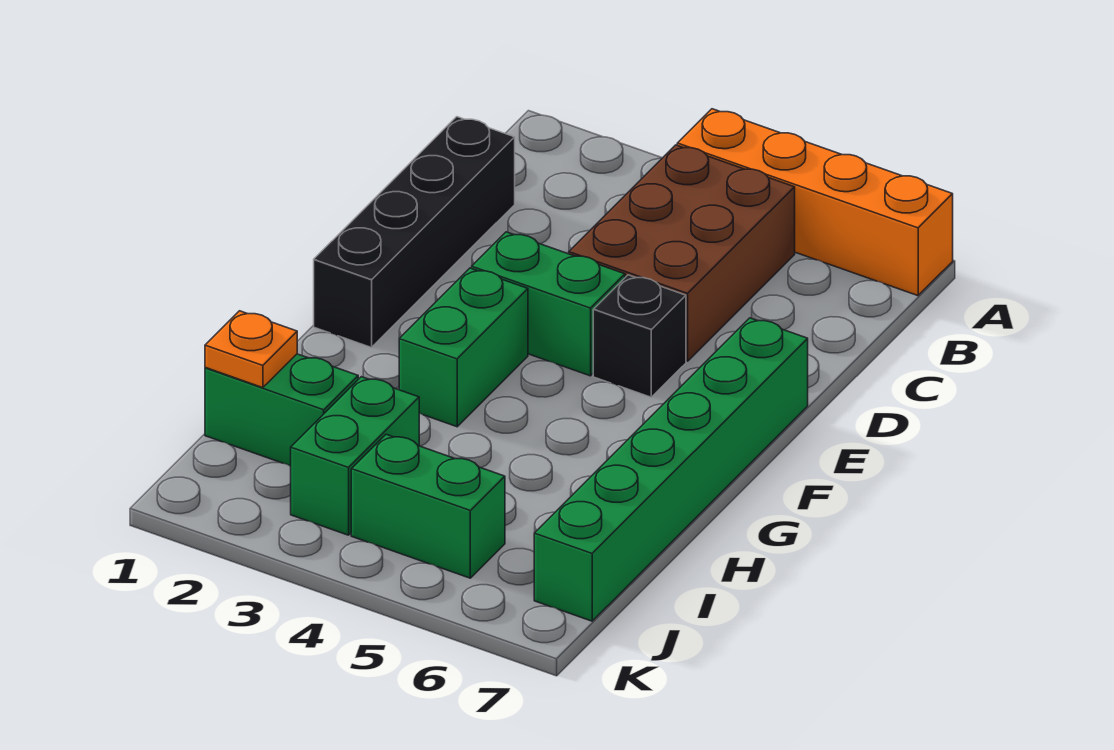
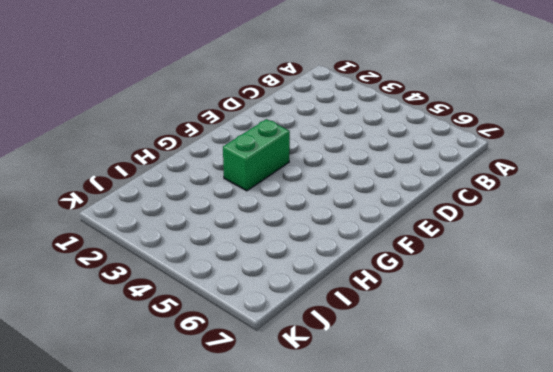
none -> orange 1x4 brick [677,109,953,296]
none -> brown 2x3 brick [569,145,795,361]

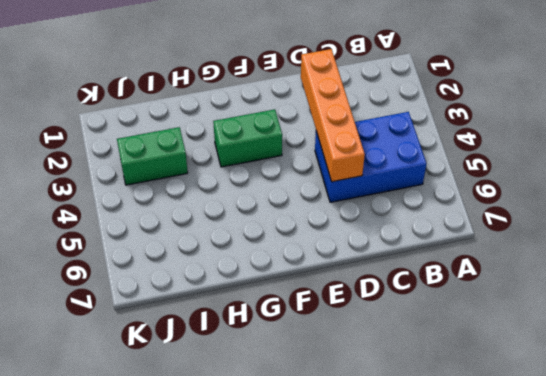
blue 2x3 brick [315,112,426,202] -> brown 2x3 brick [569,145,795,361]
orange 1x4 brick [301,49,365,182] -> orange 1x4 brick moved to [677,109,953,296]
none -> black 1x4 brick [314,117,515,348]
none -> green 1x2 brick [472,232,625,376]

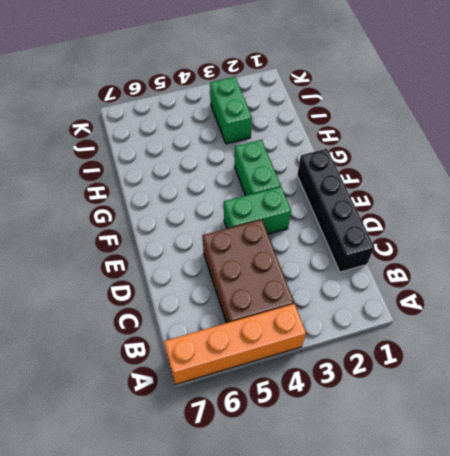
none -> black 1x1 brick [593,275,686,397]
none -> green 1x6 brick [534,318,808,621]

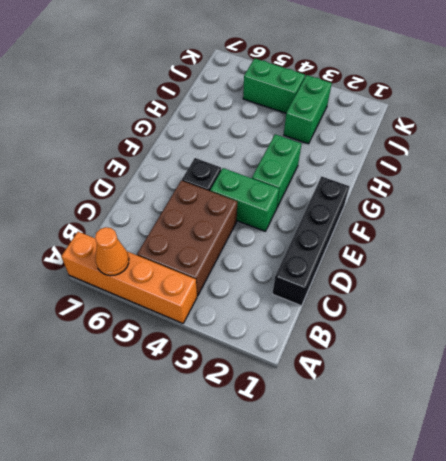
orange 1x1 cone [95,227,129,276] -> none
none -> green 1x6 brick [534,318,808,621]
none -> green 1x2 brick [205,354,358,466]

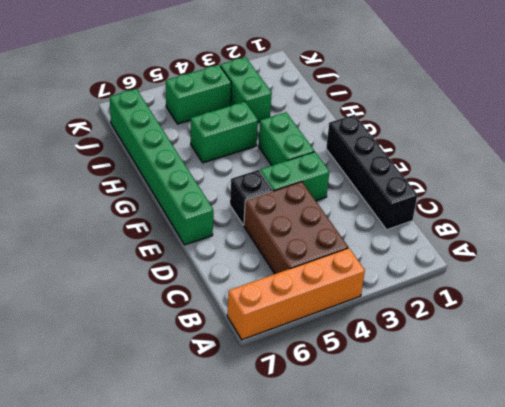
green 1x2 brick [191,102,258,163] -> green 1x2 brick moved to [205,354,358,466]
none -> orange 1x1 plate [205,311,297,388]

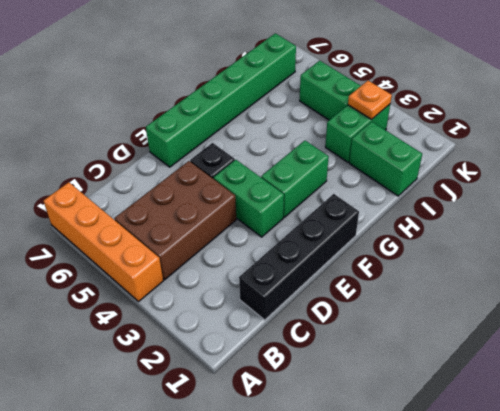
orange 1x1 plate [348,81,392,119] -> orange 1x1 plate moved to [205,311,297,388]

